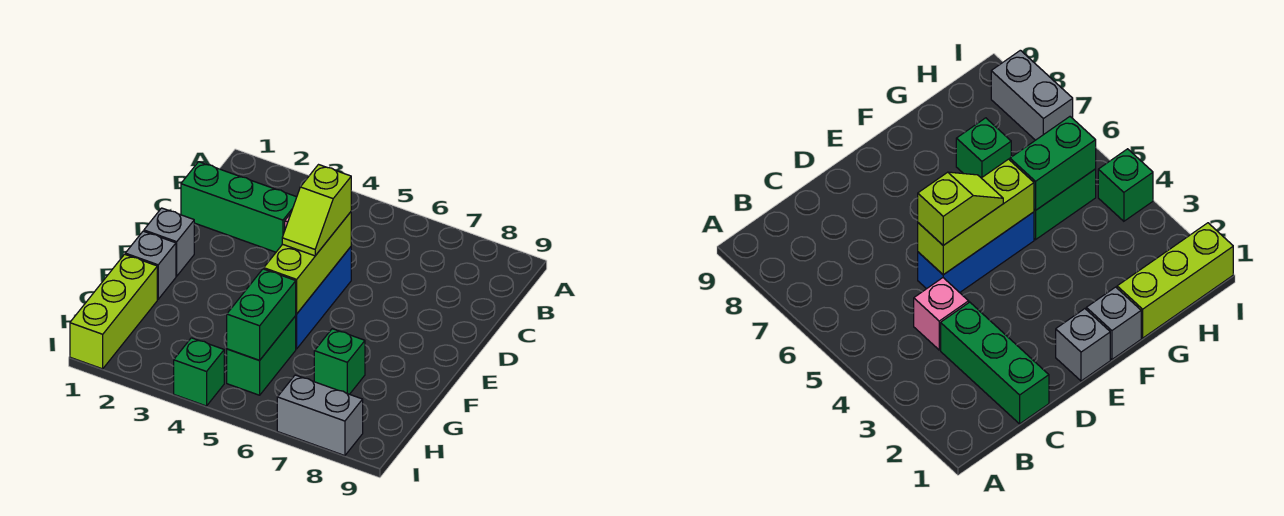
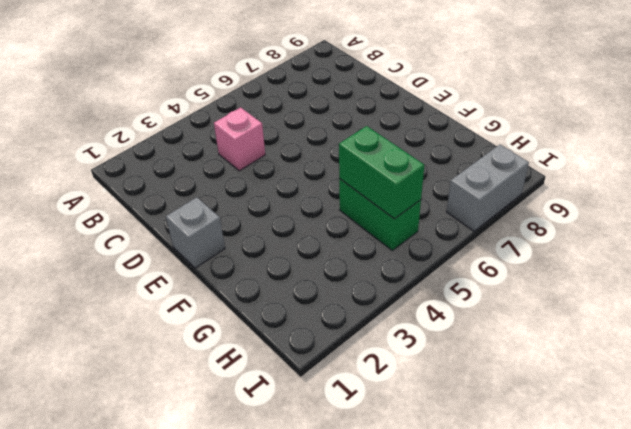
none -> green 1x3 brick [181,162,297,252]
none -> blue 1x3 brick [296,247,351,349]
none -> grey 1x1 brick [125,231,176,299]

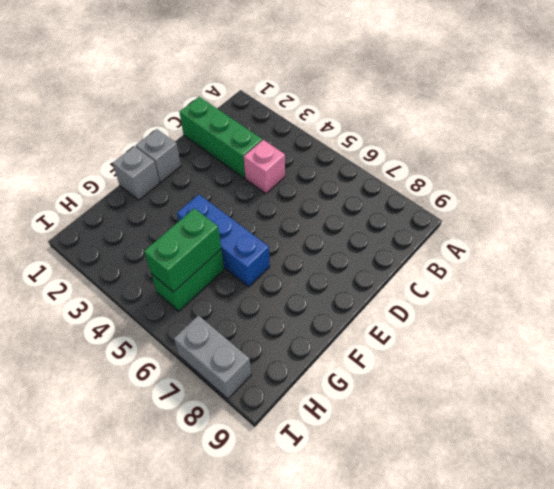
blue 1x3 brick [177,194,270,287] -> blue 1x3 brick turned to [296,247,351,349]
none -> lime 1x3 brick [70,254,157,369]
none -> green 1x1 brick [314,329,365,394]
none -> green 1x1 brick [174,338,224,406]

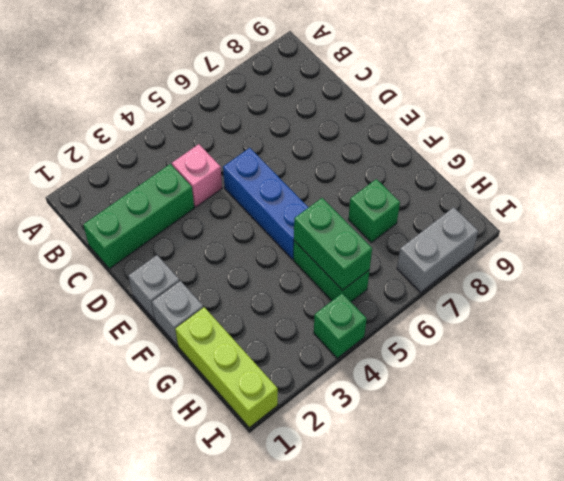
none -> lime 1x3 brick [264,212,351,314]
none -> lime 1x2 slope [282,165,351,256]

